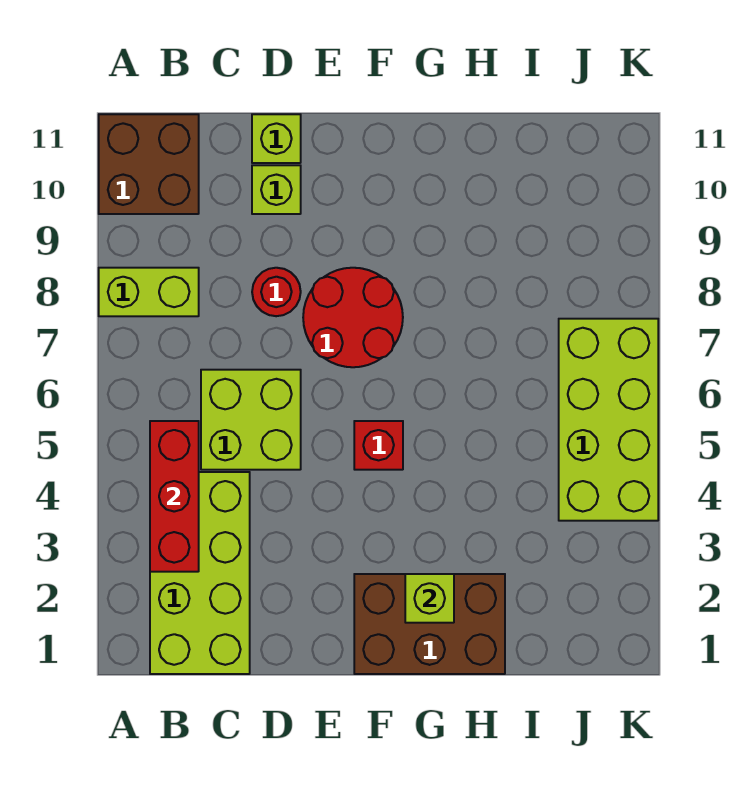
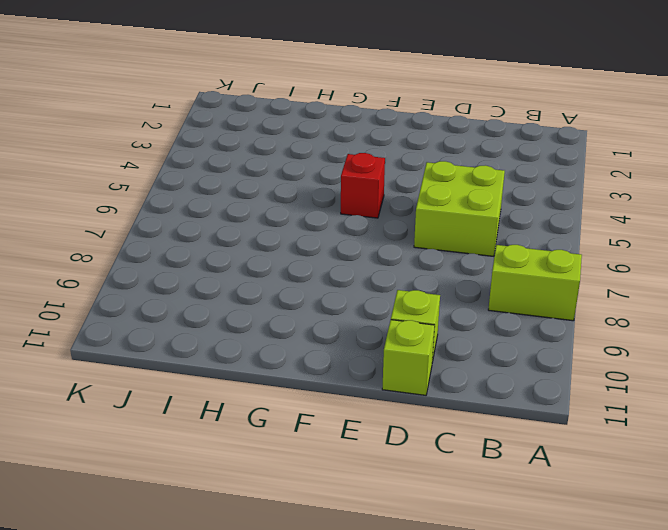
none -> brown 2x2 brick [99,114,199,214]
none -> lime 2x4 brick [150,472,250,674]
none -> red 1x1 round brick [252,268,301,316]

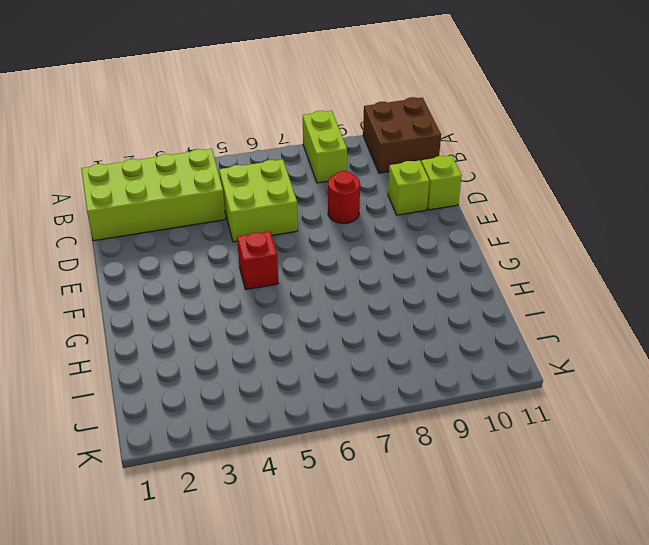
none -> red 2x2 round brick [303,268,403,367]
none -> brown 2x3 brick [354,574,505,674]
none -> lime 2x4 brick [559,319,658,521]

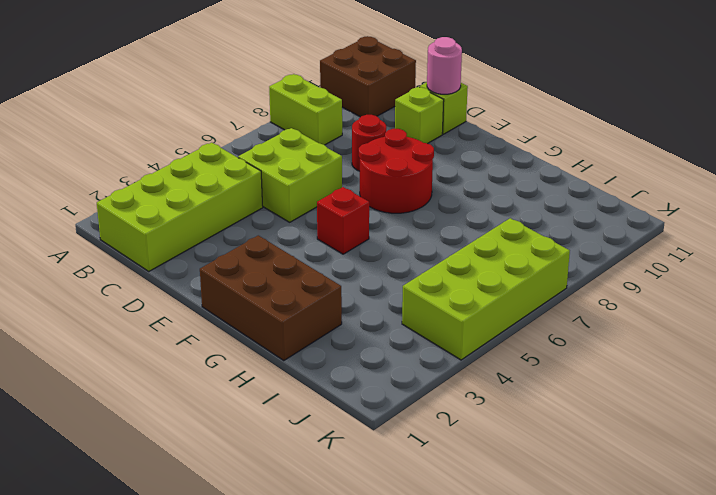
pink 1x1 round brick [427,37,462,94] -> none
none -> red 1x3 brick [150,421,199,572]
none -> lime 1x1 brick [405,574,454,623]

